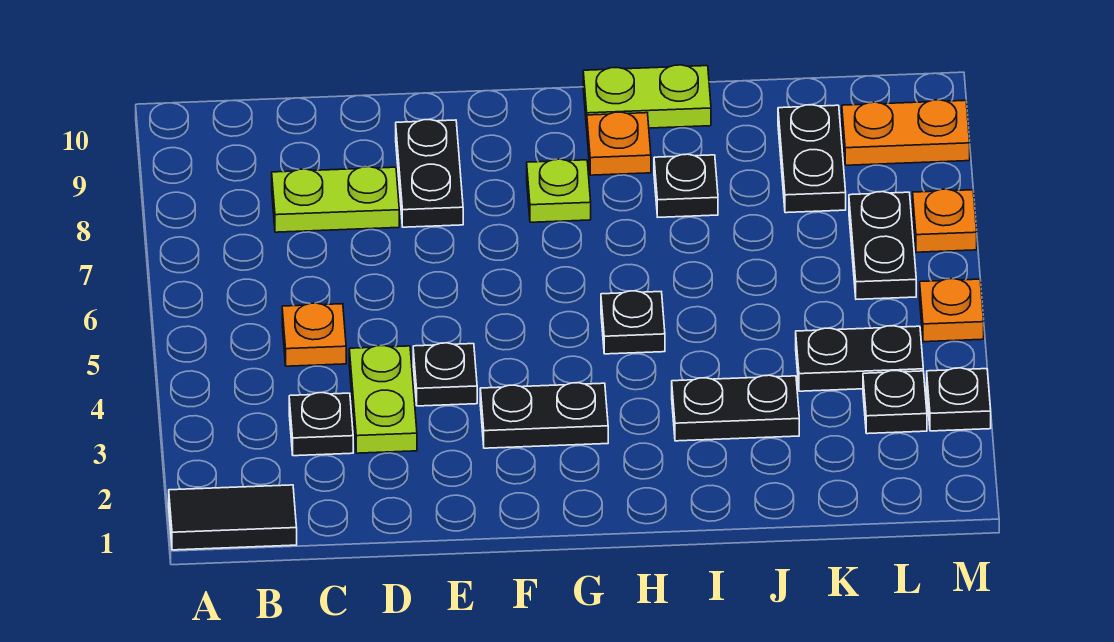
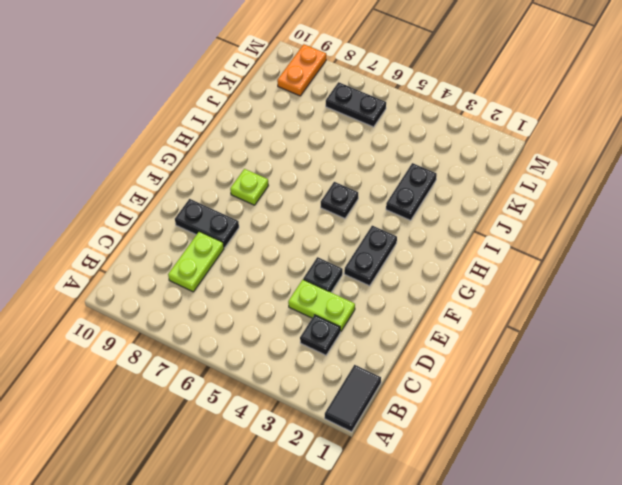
none -> orange 1x1 plate [282,303,346,366]
none -> orange 1x1 plate [587,112,651,175]
none -> lime 1x2 plate [583,65,711,128]

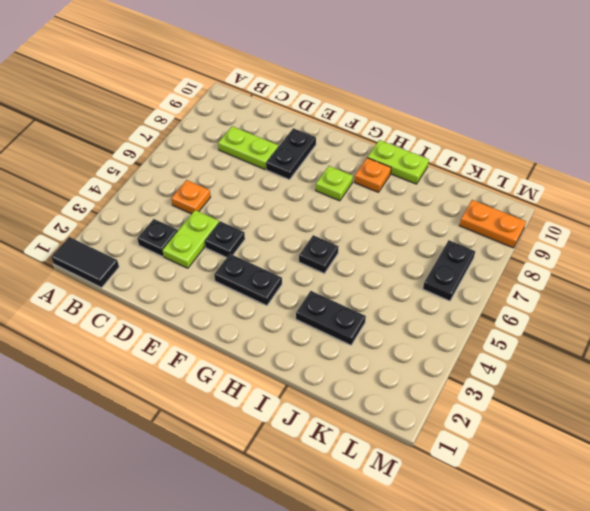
none -> black 1x1 plate [654,154,718,217]
none -> black 1x2 plate [796,326,923,391]
none -> black 1x2 plate [778,105,846,213]

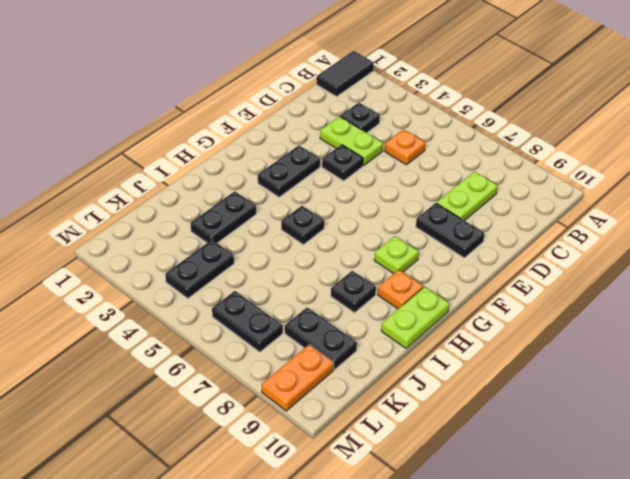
none -> black 1x1 plate [863,371,927,434]
none -> black 1x1 plate [927,368,991,431]
none -> orange 1x1 plate [920,279,984,342]

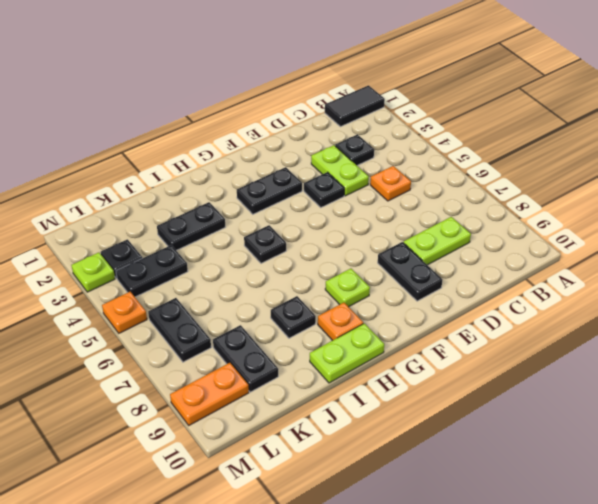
lime 1x1 plate [72,253,115,292] -> black 1x1 plate [927,368,991,431]
none -> orange 1x1 plate [913,189,977,252]

